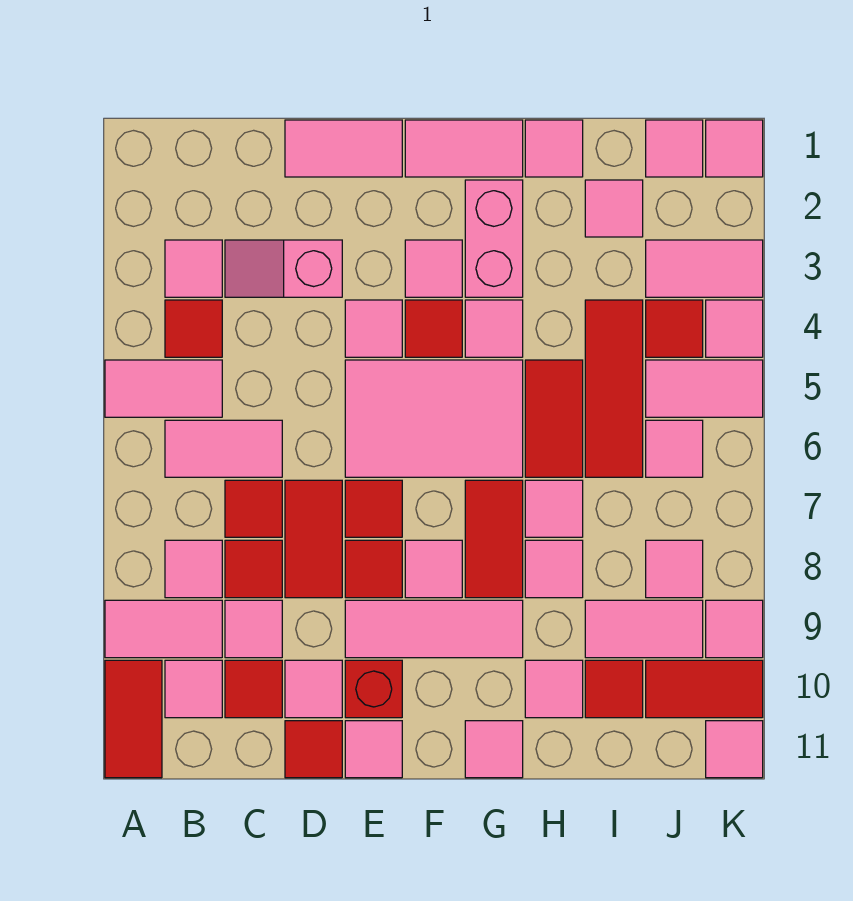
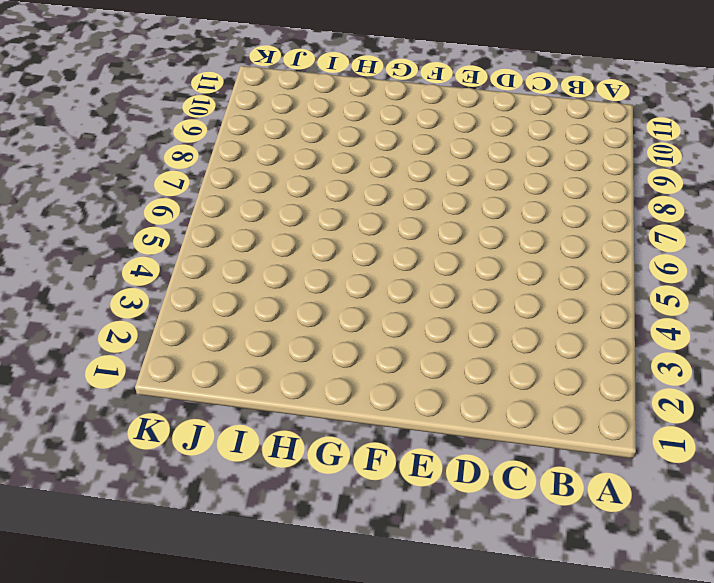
none -> pink 1x2 tile [105,360,222,417]
none -> pink 1x2 tile [105,600,222,658]
none -> red 1x2 tile [105,660,162,778]
none -> pink 1x1 tile [165,240,222,297]

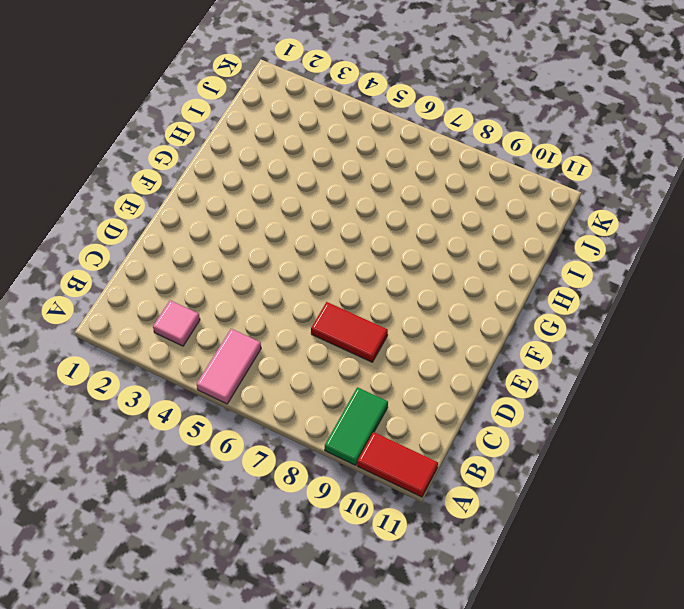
green 1x2 tile [325,387,388,465] -> pink 1x2 tile [105,600,222,658]
none -> red 1x1 tile [165,300,222,357]
none -> pink 1x2 tile [165,420,282,477]
none -> pink 1x1 tile [165,540,222,598]
none -> pink 1x1 tile [165,660,222,718]

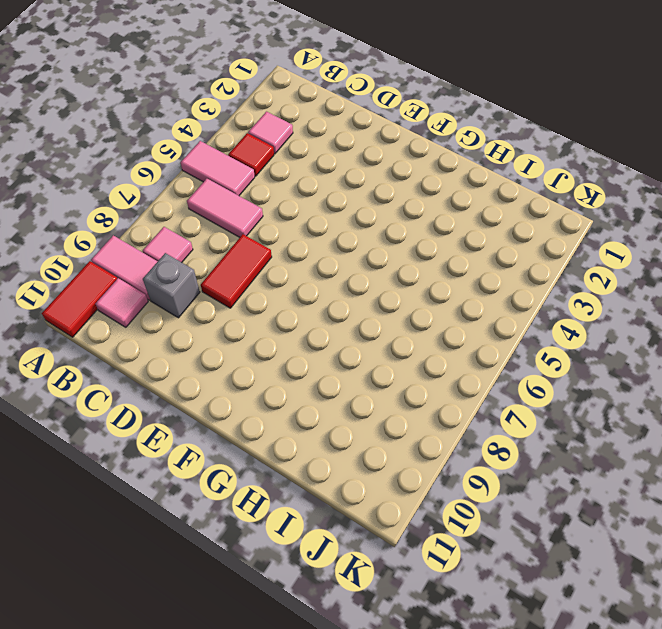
grey 1x1 brick [143,253,200,318] -> pink 1x1 tile [225,600,282,658]
none -> pink 1x2 slope [225,240,342,297]
none -> red 1x1 tile [225,480,282,537]
none -> red 1x1 tile [225,540,282,598]
none -> red 1x1 tile [225,660,282,718]

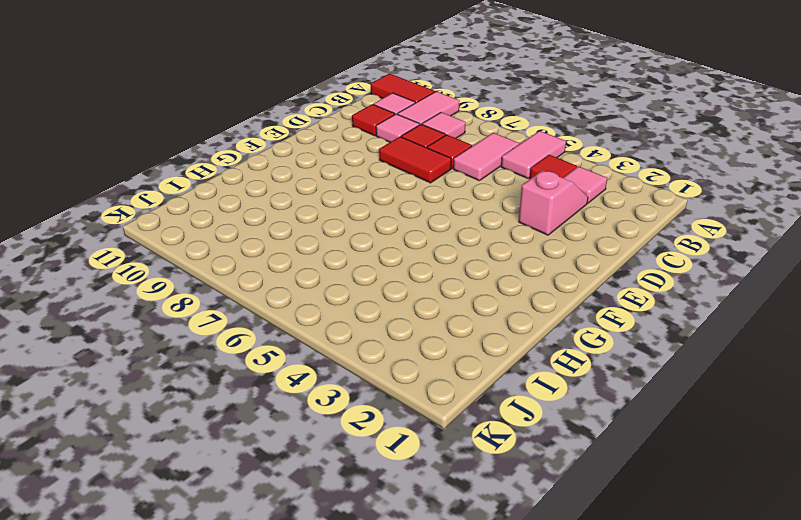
none -> pink 1x2 tile [285,120,402,177]
none -> pink 1x1 tile [285,660,342,718]
none -> red 1x1 tile [285,721,342,778]
none -> pink 1x1 tile [345,300,402,357]

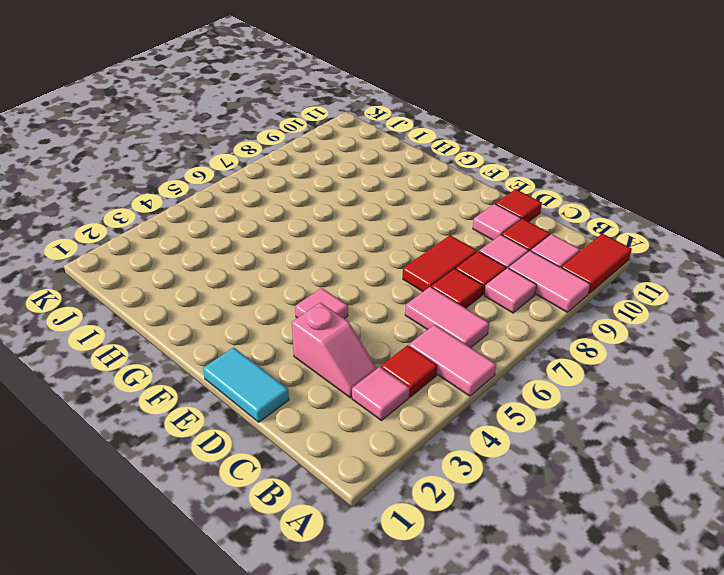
cyan 1x2 tile [203,347,289,422] -> pink 1x2 tile [285,120,402,177]
none -> pink 2x3 tile [345,360,523,477]
none -> red 1x1 tile [345,480,402,537]
none -> red 1x1 tile [345,540,402,598]
none -> pink 1x3 tile [345,600,523,658]

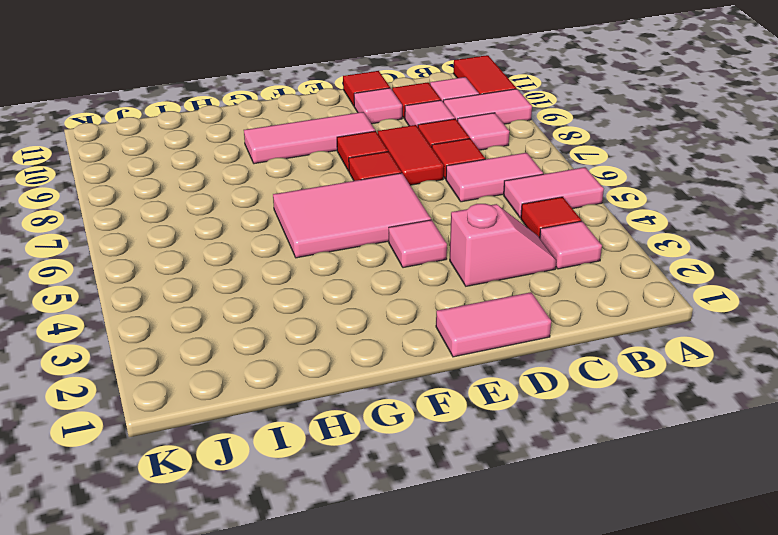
none -> red 1x1 brick [345,660,402,718]
none -> pink 1x1 tile [345,721,402,778]
none -> pink 1x2 tile [405,120,523,177]
none -> pink 1x1 tile [405,240,462,297]

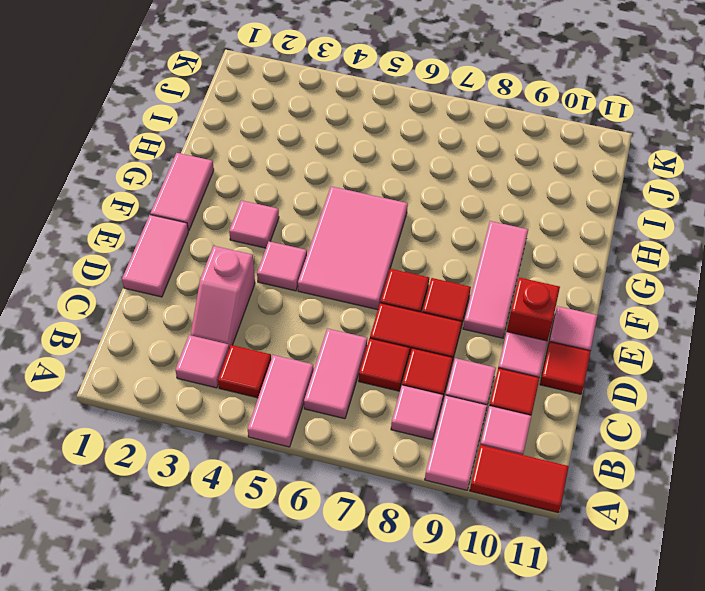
none -> red 1x1 tile [405,300,462,357]
none -> pink 1x1 tile [405,540,462,598]
none -> pink 1x2 brick [465,180,523,297]
none -> pink 1x1 tile [465,300,523,357]

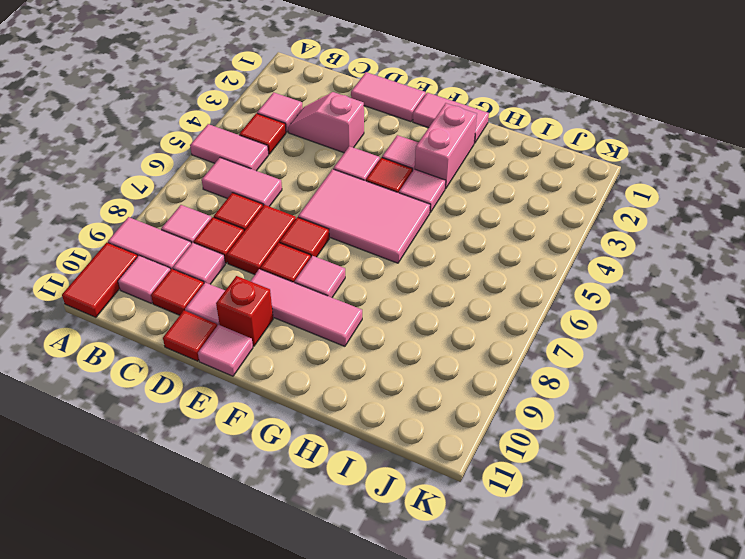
none -> red 1x2 tile [465,480,523,598]
none -> pink 1x1 tile [465,721,523,778]
none -> pink 1x1 tile [525,120,583,177]
none -> red 1x2 tile [525,360,583,477]

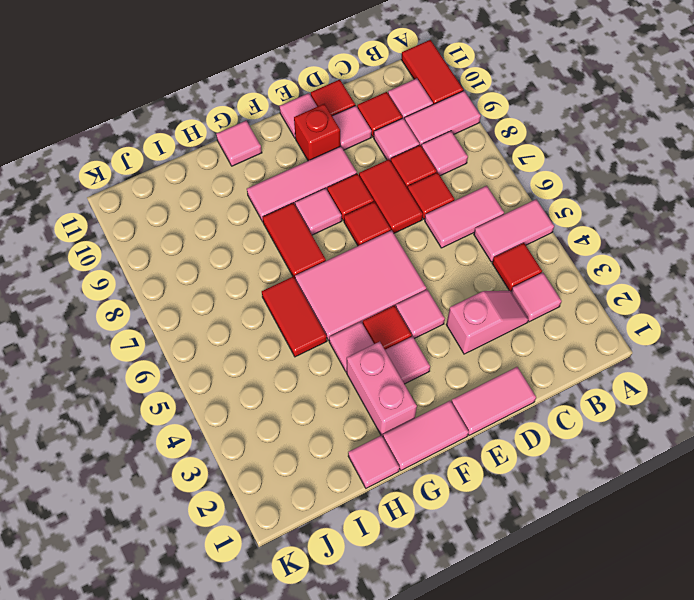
none -> pink 1x1 tile [525,480,583,537]
none -> pink 1x1 tile [525,540,583,598]
none -> pink 1x1 tile [525,660,583,718]
none -> pink 1x1 tile [585,180,643,237]

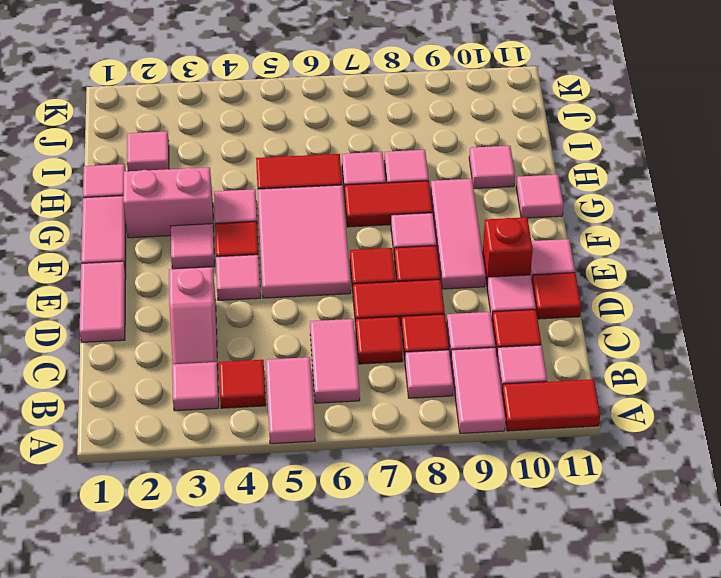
none -> red 1x3 tile [585,300,643,477]
none -> pink 1x2 tile [585,600,703,658]
none -> red 1x1 tile [585,660,643,718]
none -> pink 1x1 tile [646,120,703,177]

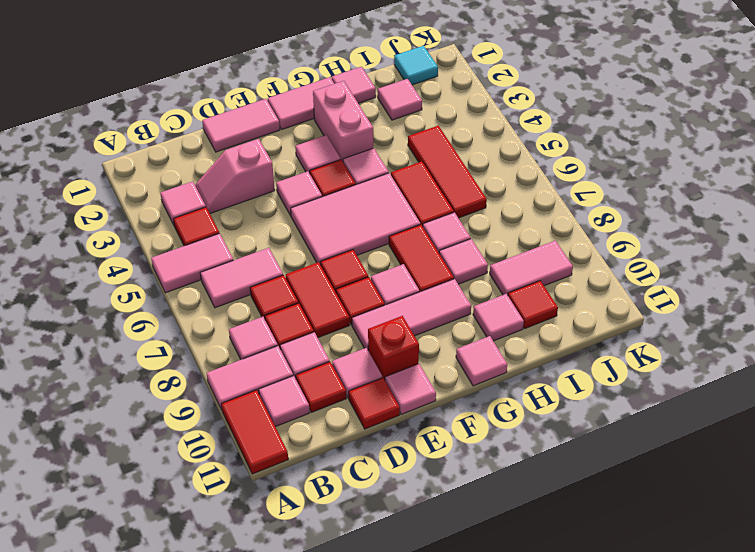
cyan 1x1 tile [394,46,438,85] -> pink 1x1 tile [646,120,703,177]
none -> pink 1x2 tile [646,240,763,297]
none -> red 1x1 tile [646,300,703,357]
none -> pink 1x2 tile [646,360,763,417]
none -> pink 1x1 tile [646,420,703,477]

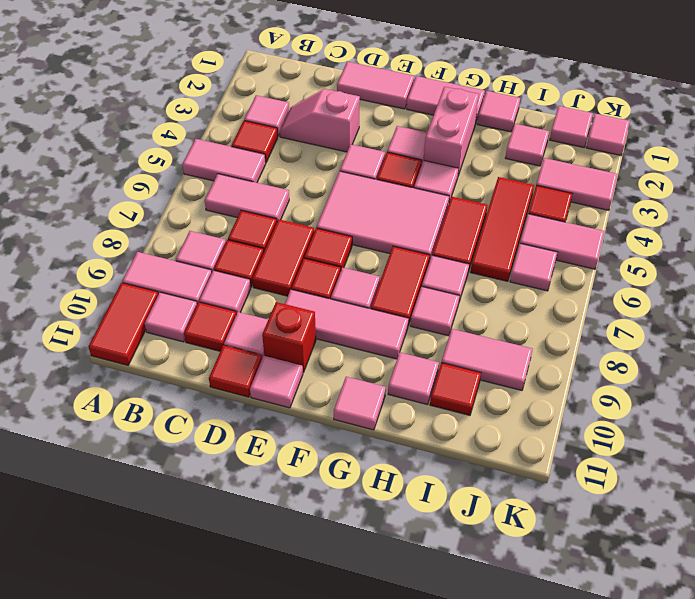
none -> pink 1x1 tile [646,540,703,598]
none -> red 1x2 tile [646,660,763,718]
none -> pink 1x1 tile [706,300,763,357]
none -> pink 1x1 tile [706,600,763,658]

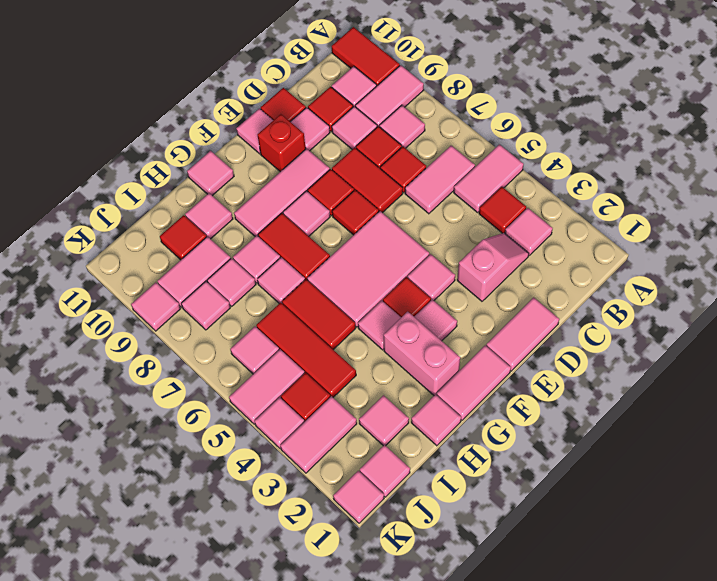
pink 1x1 tile [207,258,256,306] -> pink 1x1 tile moved to [706,721,763,778]
none -> red 1x2 tile [646,660,763,718]

